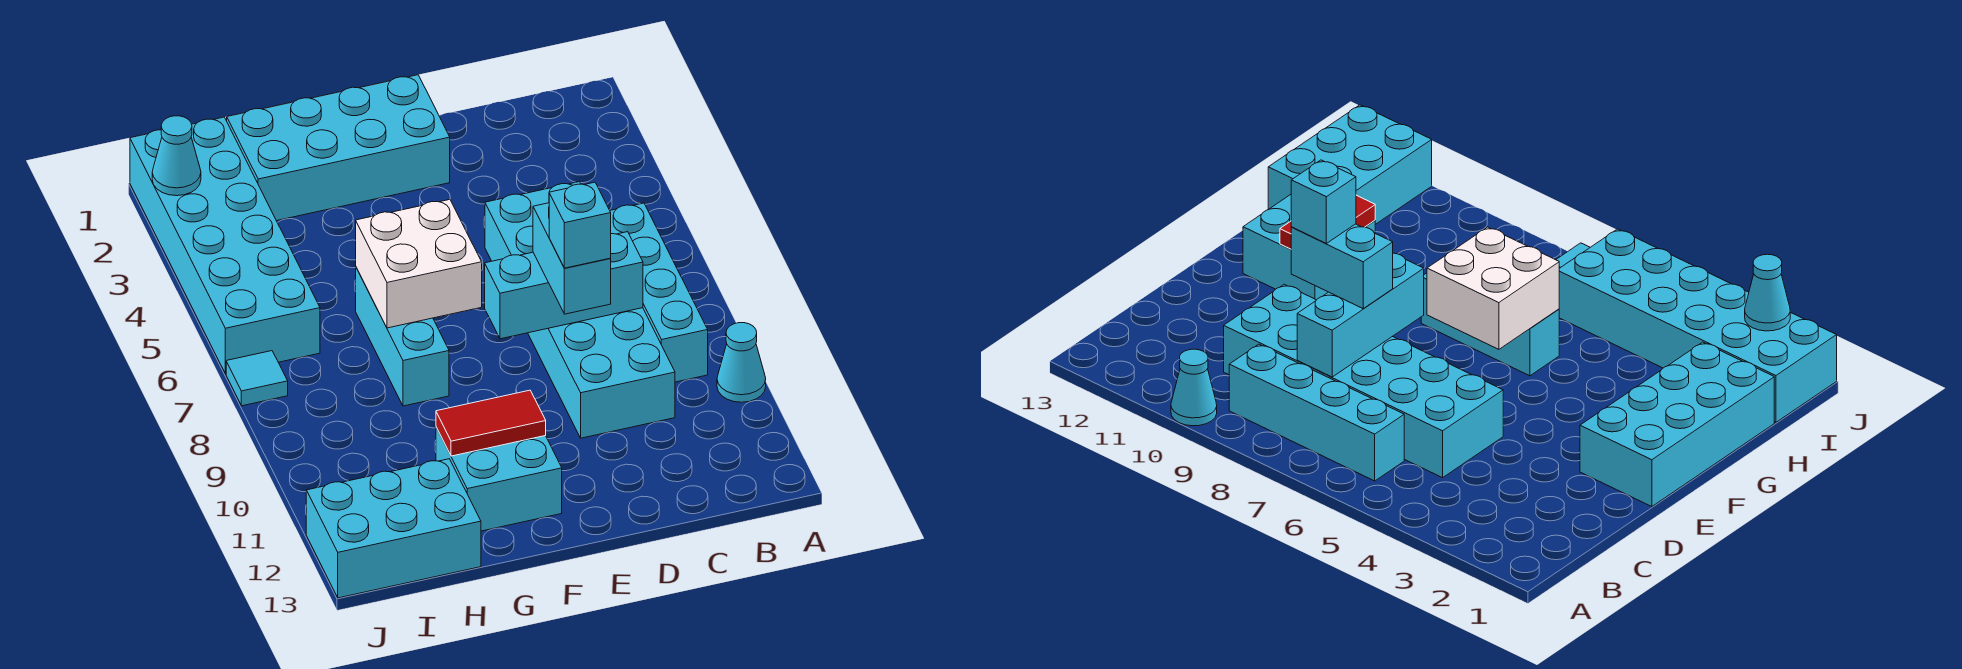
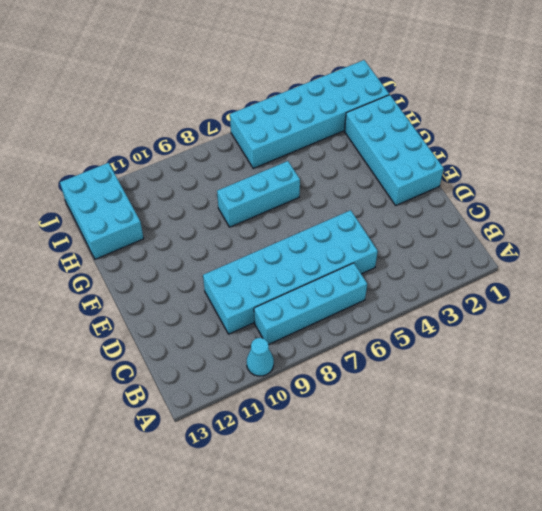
none -> cyan 2x2 brick [436,427,562,531]
none -> cyan 1x1 tile [226,351,288,406]
none -> cyan 1x3 brick [485,232,643,339]

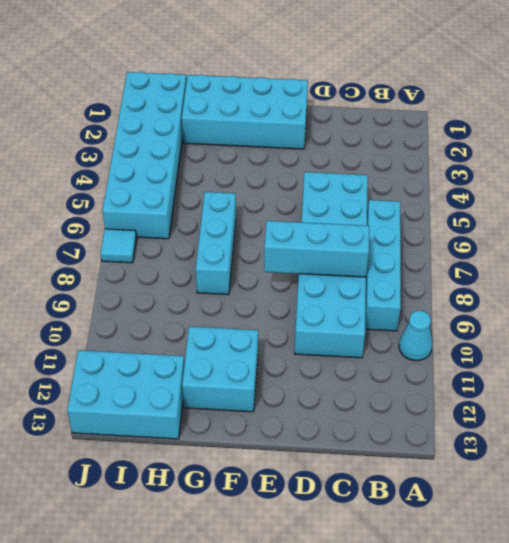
none -> white 2x2 brick [356,200,482,328]
none -> red 1x2 tile [436,390,546,456]
none -> cyan 1x1 cone [152,116,201,196]

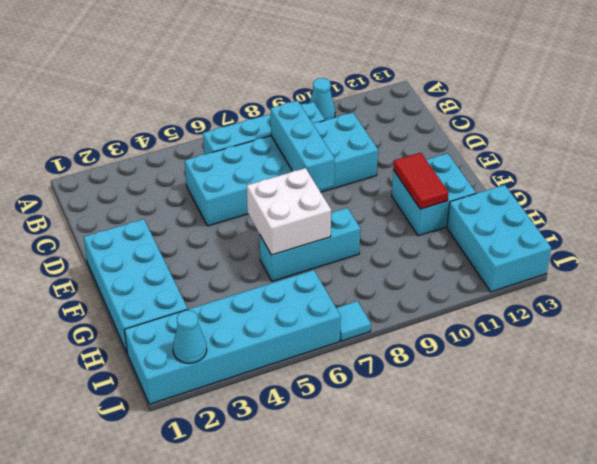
none -> cyan 1x2 brick [533,203,611,314]
none -> cyan 1x1 brick [549,182,611,268]

